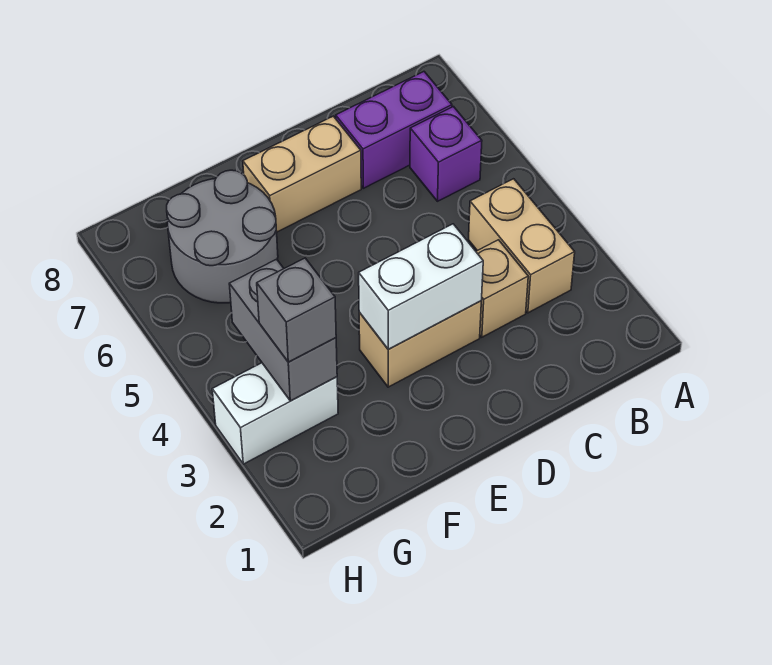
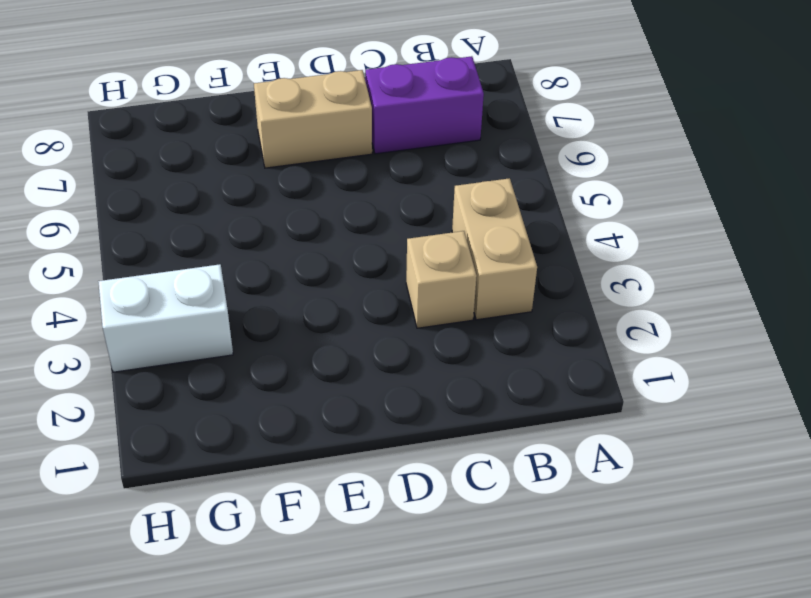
none -> purple 1x1 brick [410,107,482,201]
none -> tan 1x2 brick [359,301,481,387]

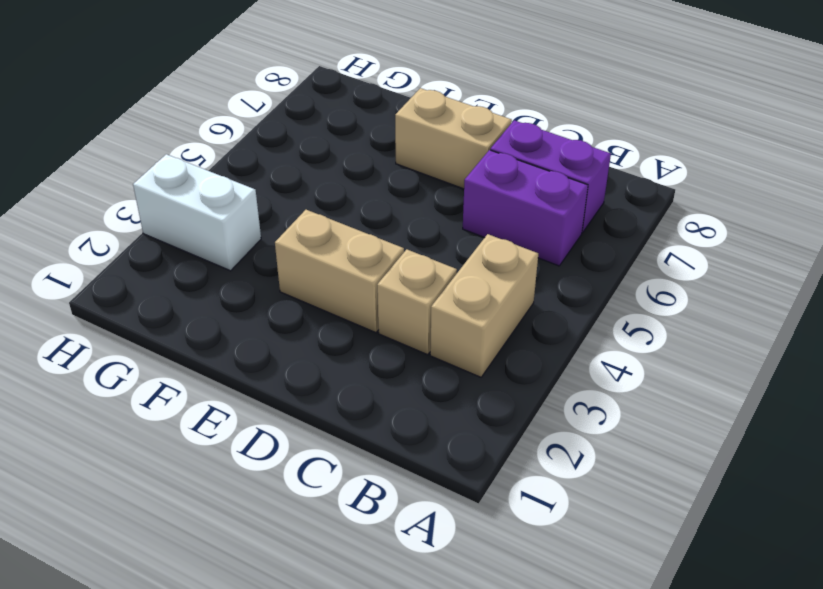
purple 1x2 brick [463,150,588,266] -> purple 1x1 brick [410,107,482,201]
none -> grey 2x2 round brick [167,170,278,303]
none -> white 1x2 brick [359,224,483,349]

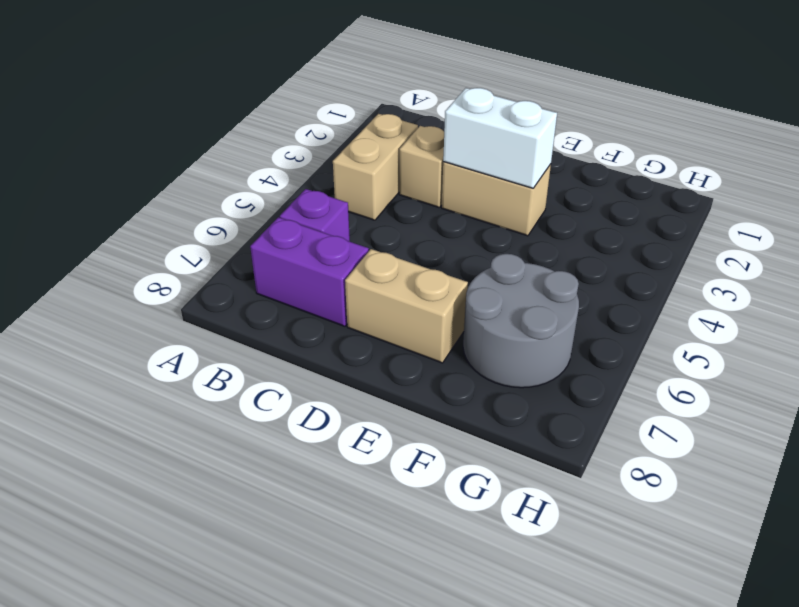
none -> white 1x2 brick [212,363,338,464]
none -> grey 1x2 brick [229,259,337,401]

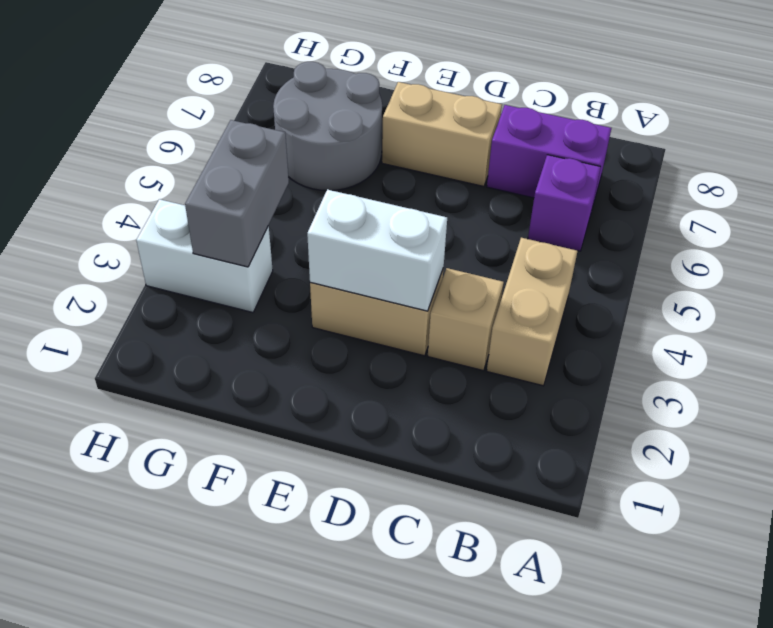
none -> grey 1x1 brick [257,258,336,362]

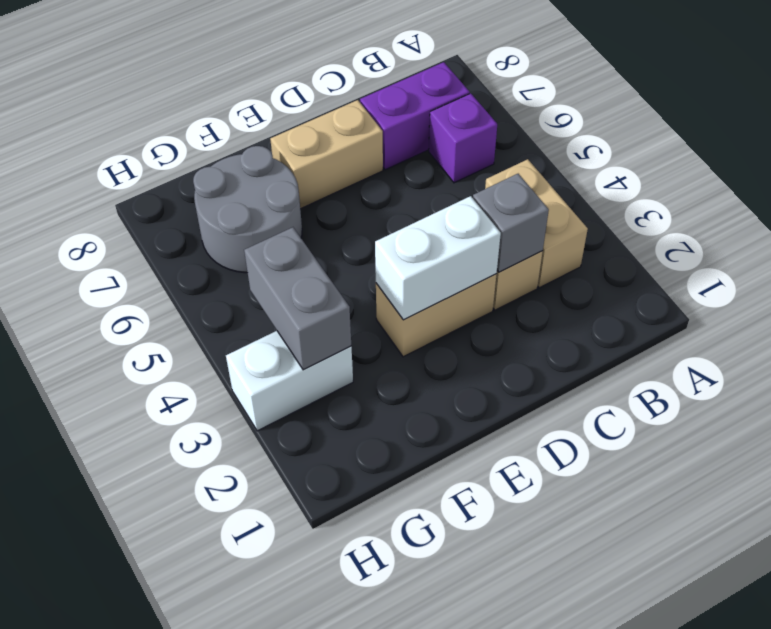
grey 1x1 brick [473,174,549,272] -> grey 1x1 brick moved to [257,258,336,362]

